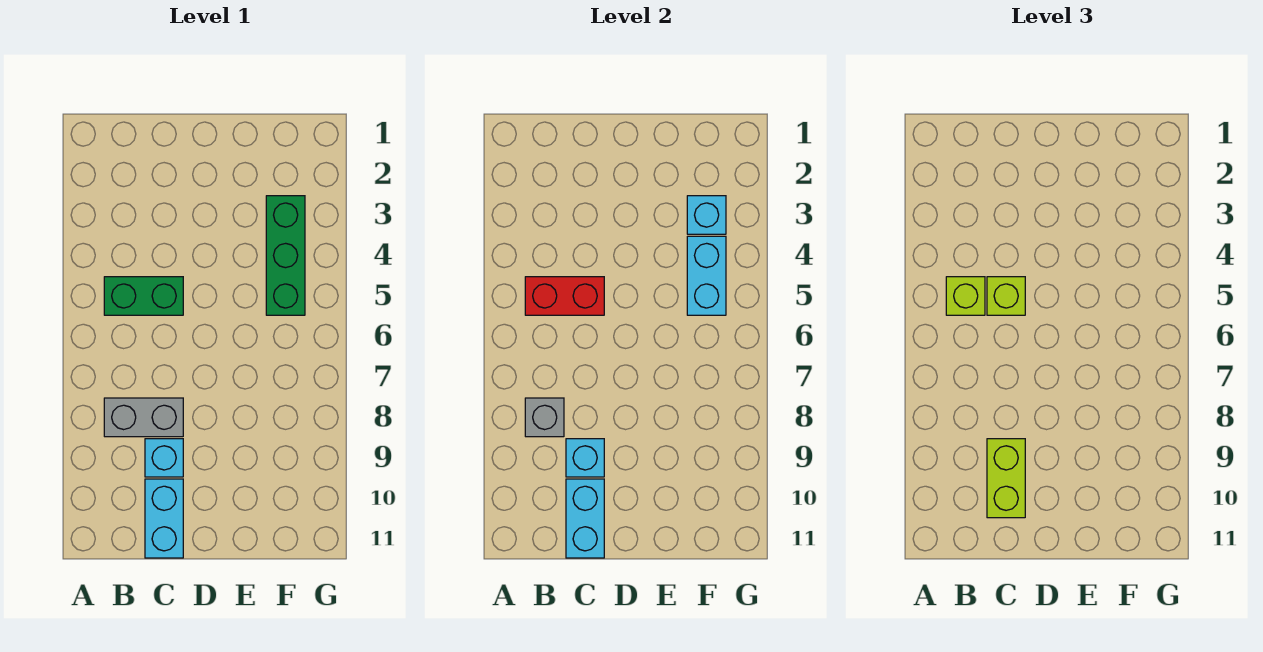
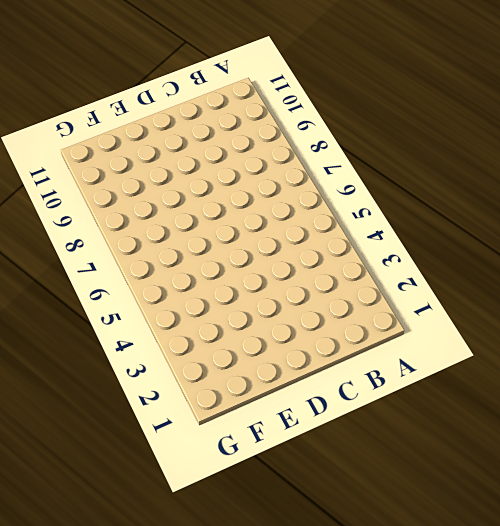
none -> green 1x2 brick [104,277,183,315]
none -> grey 1x2 brick [104,398,183,437]
none -> cyan 1x1 brick [145,439,183,477]

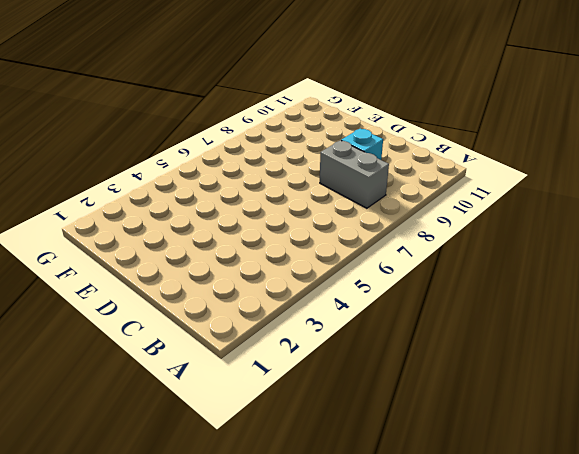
none -> green 1x2 brick [104,277,183,315]
none -> cyan 1x2 brick [145,479,183,558]
none -> green 1x3 brick [266,196,305,315]

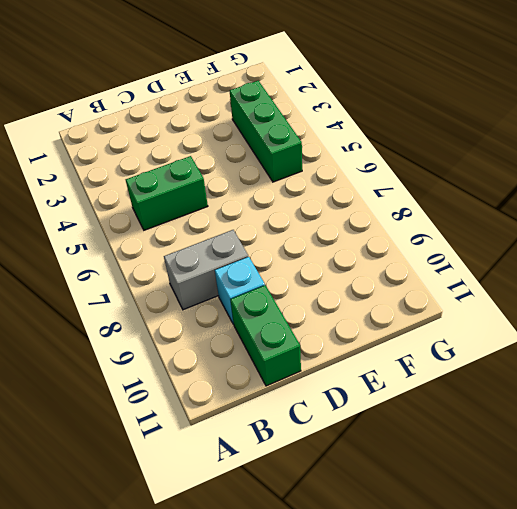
green 1x2 brick [230,285,301,386] -> cyan 1x2 brick [145,479,183,558]
none -> red 1x2 brick [525,277,604,315]
none -> grey 1x1 brick [525,398,564,437]
none -> cyan 1x1 brick [566,439,604,477]

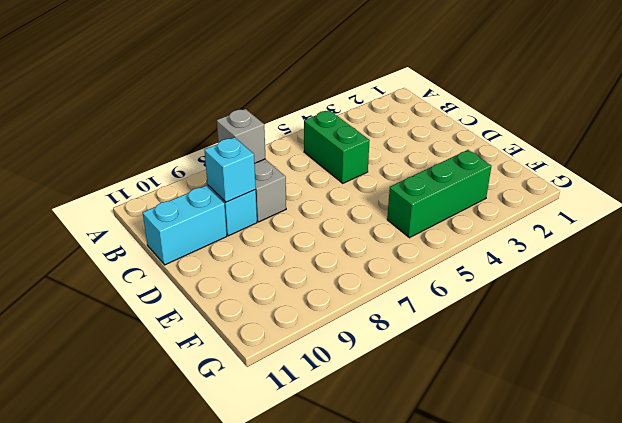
none -> red 1x2 brick [525,277,604,315]
none -> cyan 1x2 brick [566,479,604,558]
none -> cyan 1x1 brick [687,196,726,234]

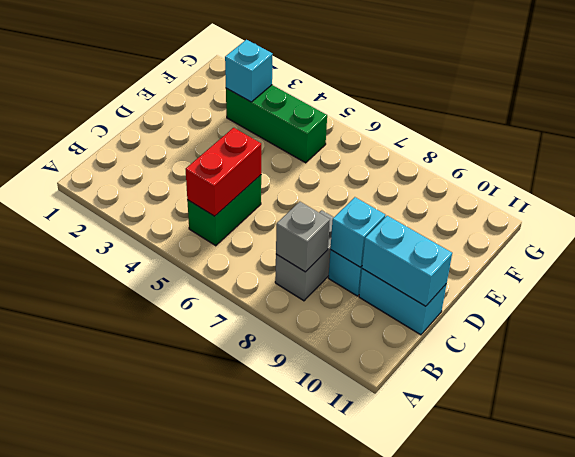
none -> cyan 1x2 brick [687,236,726,315]
none -> lime 1x1 brick [946,277,985,315]
none -> lime 1x1 brick [987,277,1025,315]

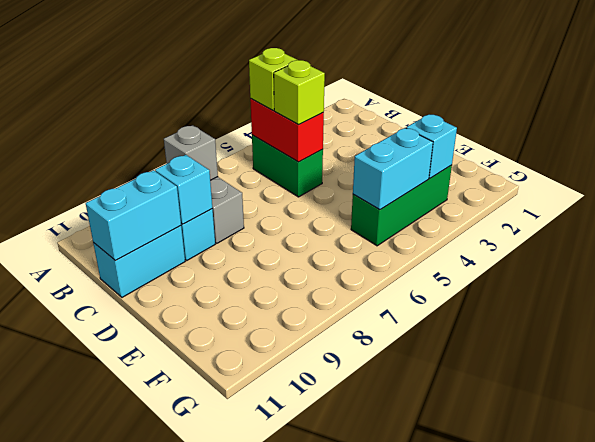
none -> lime 1x2 brick [987,439,1025,518]

